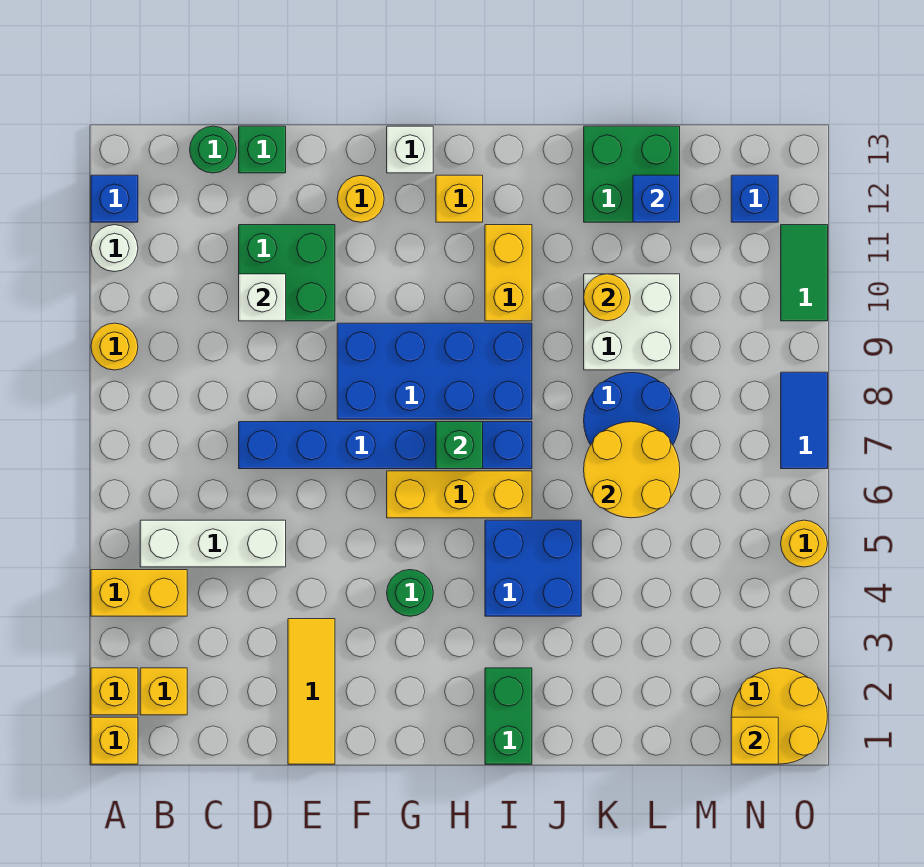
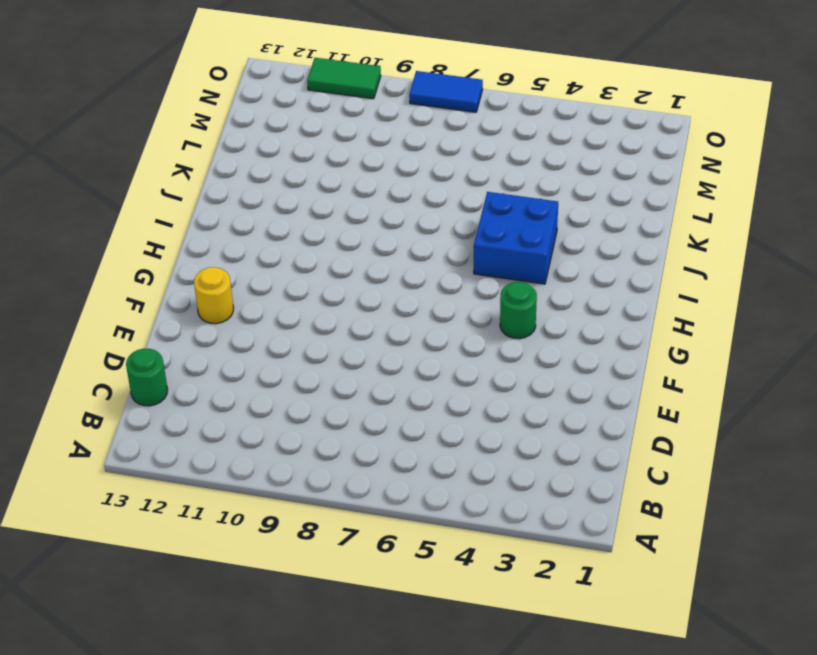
none -> yellow 1x1 brick [91,717,138,764]
none -> yellow 1x1 brick [91,668,138,715]
none -> yellow 1x2 brick [91,570,187,616]
none -> yellow 1x1 round brick [91,323,138,370]

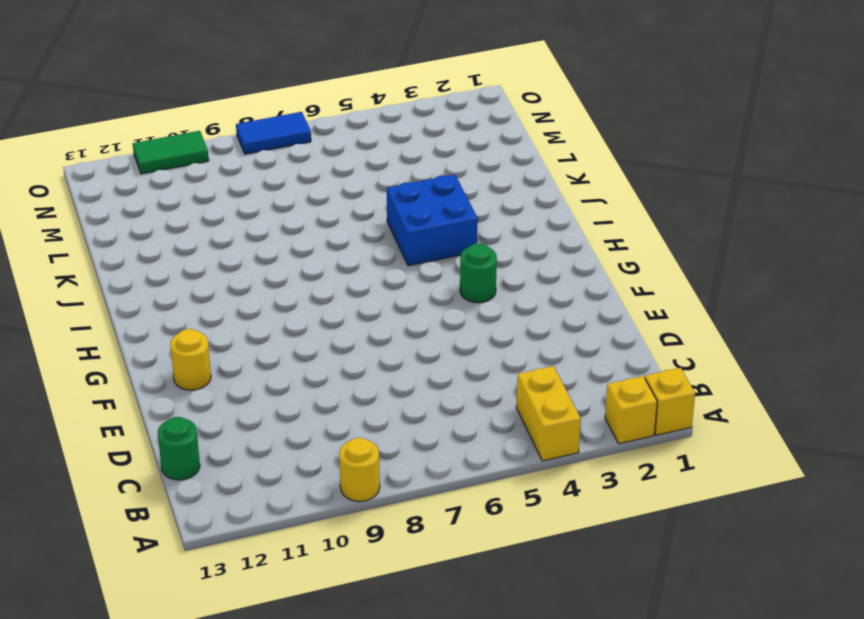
none -> white 1x1 round brick [91,225,138,272]
none -> blue 1x1 brick [91,175,138,222]
none -> yellow 1x1 brick [140,668,187,715]
none -> white 1x3 brick [140,520,286,567]

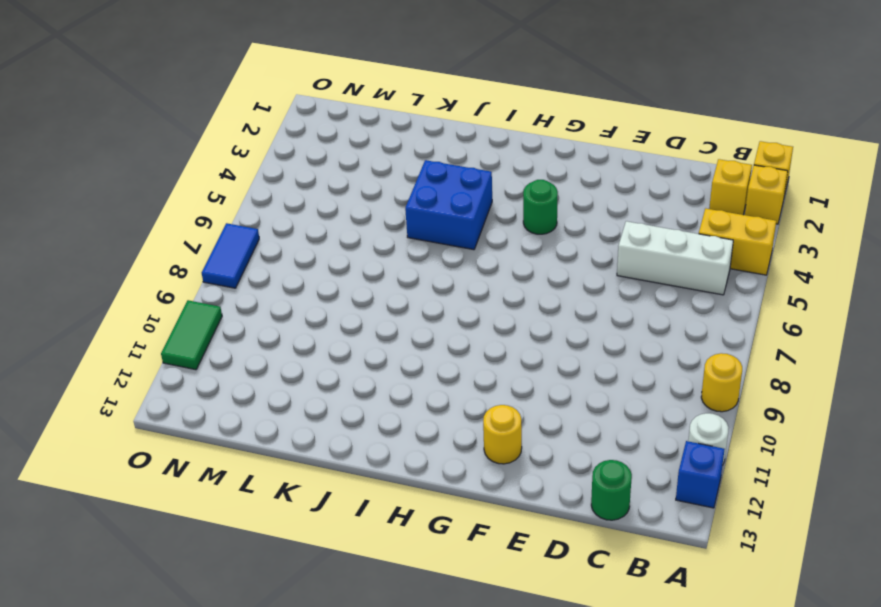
none -> blue 1x6 brick [239,422,532,469]
none -> green 2x2 brick [239,225,335,321]
none -> green 1x1 brick [239,126,286,173]
none -> yellow 1x3 tile [288,619,335,764]

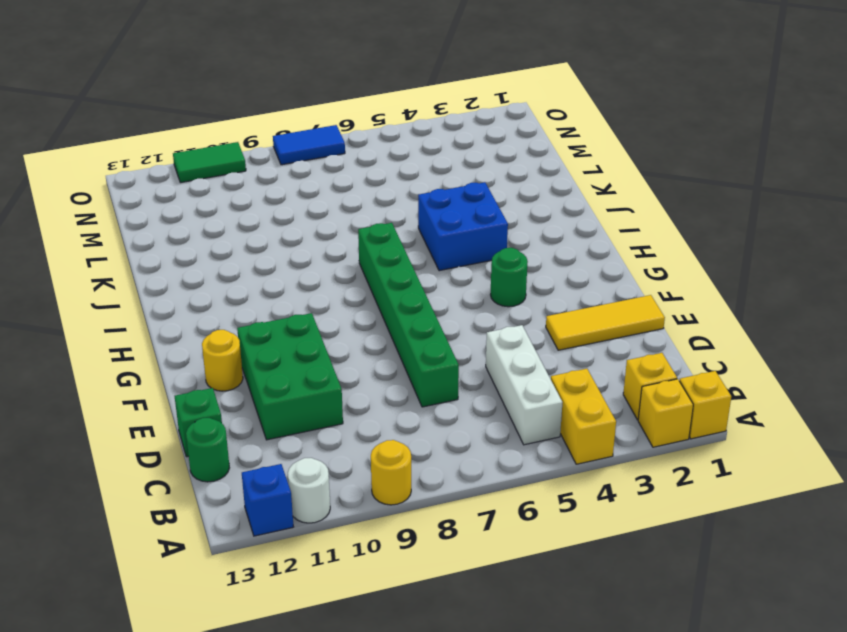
green 1x6 brick [358,223,459,407] -> blue 1x6 brick [239,422,532,469]
green 2x3 brick [237,313,343,440] -> green 2x2 brick [239,225,335,321]
none -> blue 2x4 brick [337,323,532,419]
none -> yellow 1x3 brick [387,471,532,518]
none -> white 1x1 brick [387,126,433,173]
none -> yellow 1x1 brick [436,175,483,222]

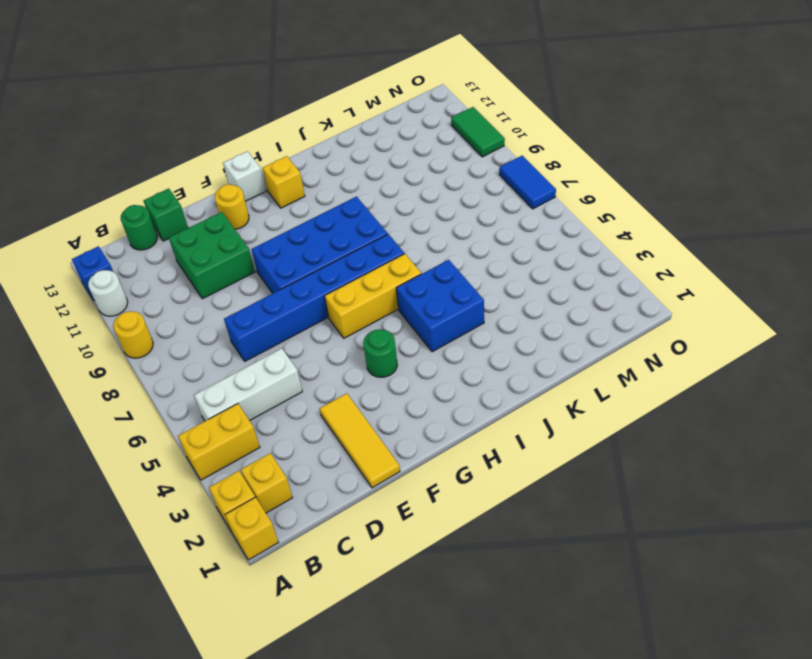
none -> green 1x2 brick [485,668,532,764]
none -> yellow 1x2 brick [485,225,532,321]
none -> blue 2x2 round brick [584,373,680,445]
none -> white 2x2 brick [584,274,680,370]

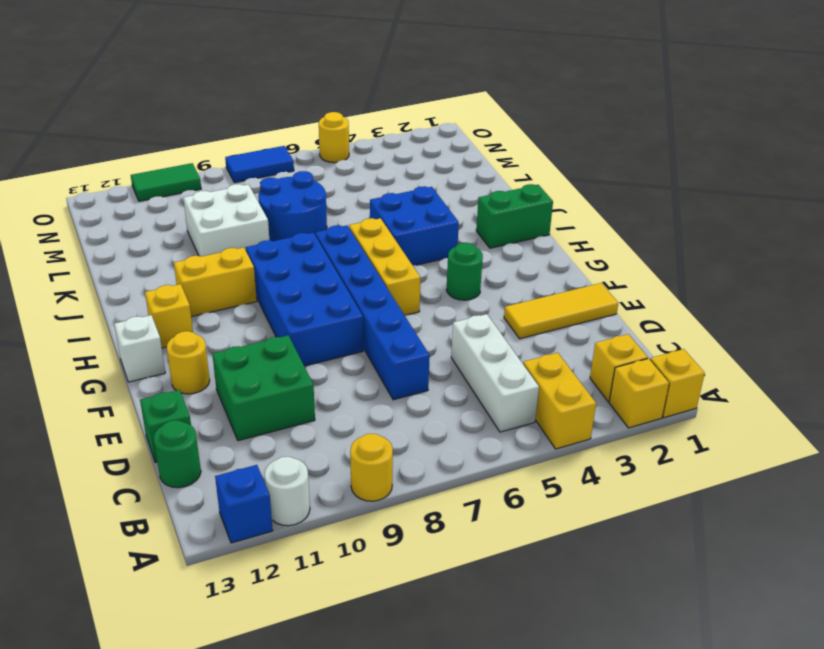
none -> green 2x2 brick [584,126,680,222]
none -> yellow 2x2 round brick [731,668,827,764]
none -> blue 1x1 brick [731,175,778,222]
none -> white 1x1 brick [239,274,286,321]

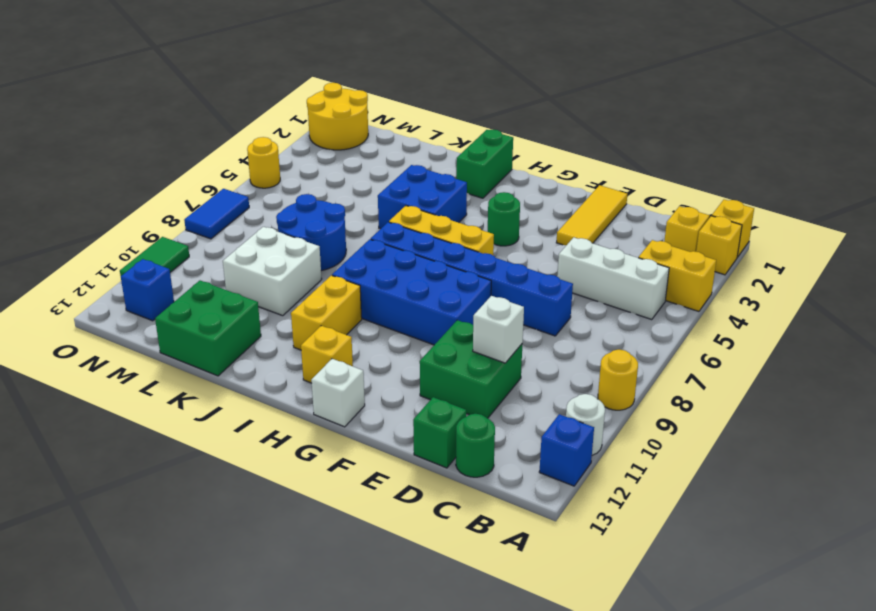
none -> yellow 1x1 round brick [337,176,384,222]
none -> green 1x1 brick [436,422,483,469]
none -> yellow 2x2 round brick [584,422,680,518]
none -> yellow 1x1 round brick [584,274,630,321]

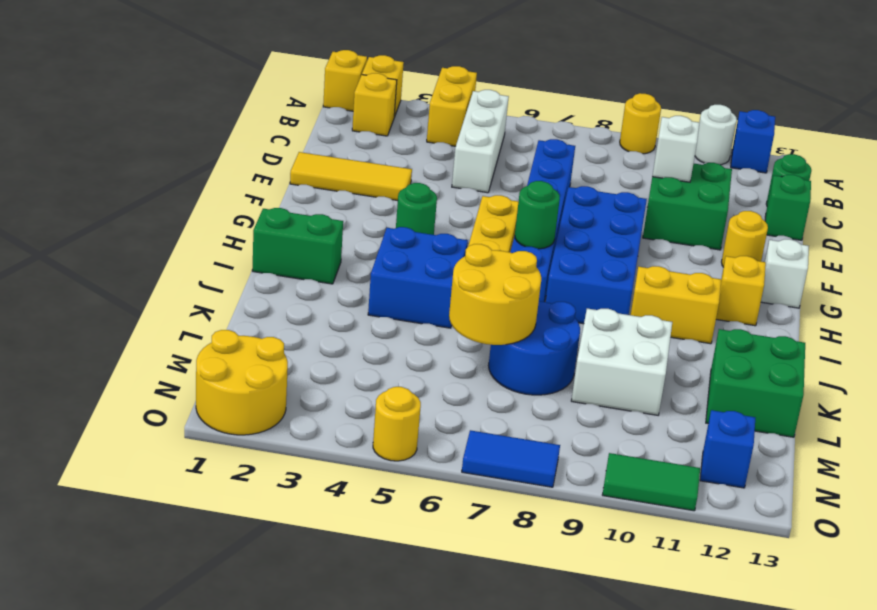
green 1x1 round brick [515,181,560,249] -> green 1x1 brick [436,422,483,469]
none -> yellow 1x1 round brick [584,274,630,321]
none -> blue 1x1 brick [633,175,680,222]
none -> yellow 1x1 brick [731,717,778,764]

